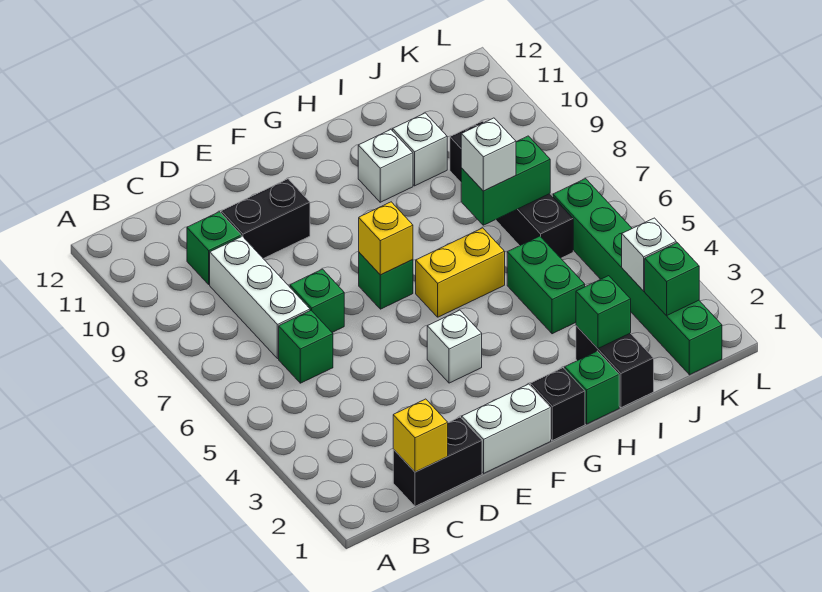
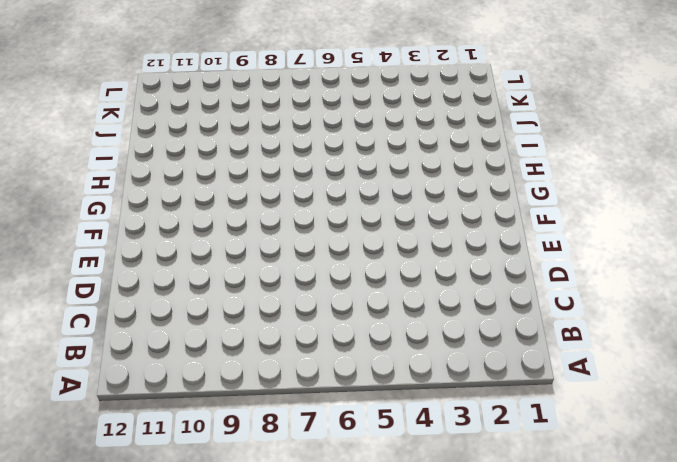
none -> black 1x2 brick [393,417,482,506]
none -> green 1x1 brick [279,310,333,383]
none -> white 1x3 brick [210,236,310,359]

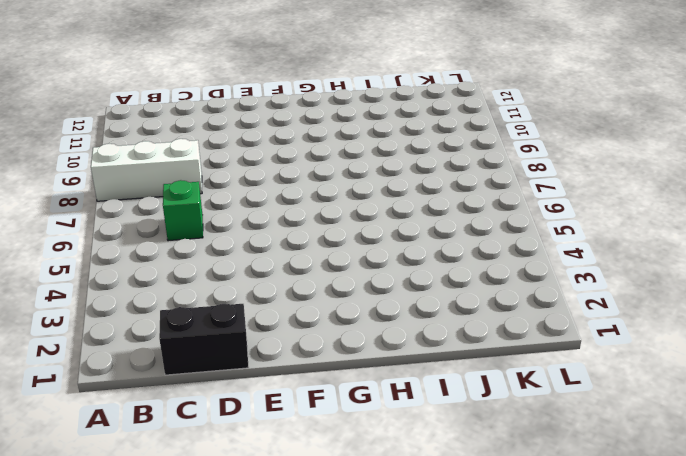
white 1x3 brick [91,139,202,201] -> white 1x3 brick turned to [210,236,310,359]
none -> green 1x1 brick [187,212,241,284]
none -> green 1x1 brick [290,269,344,332]
none -> black 1x2 brick [221,179,310,259]

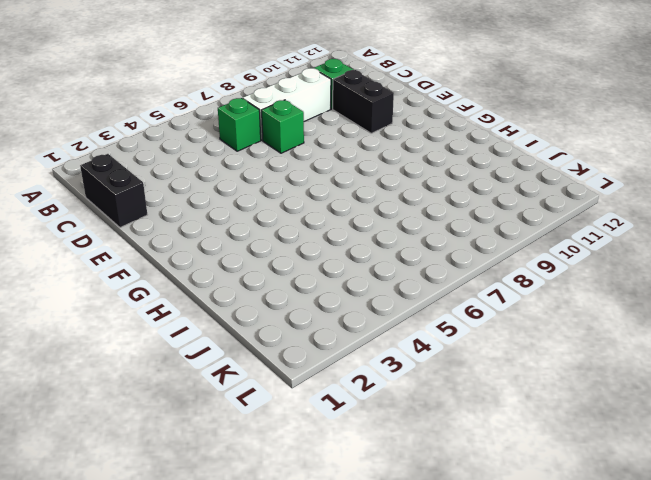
none -> white 1x2 brick [462,384,551,473]
none -> white 1x1 brick [427,310,482,383]
none -> green 1x1 brick [359,253,413,309]

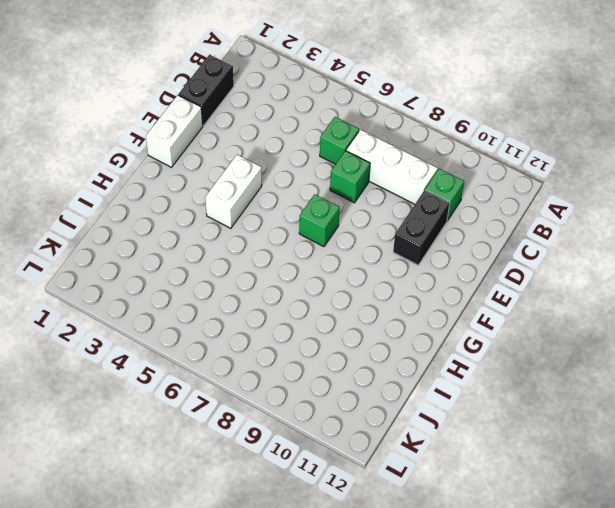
white 1x2 brick [205,155,262,228] -> white 1x1 brick [427,310,482,383]
none -> black 1x1 brick [530,368,585,440]
none -> yellow 1x2 brick [416,228,505,317]
none -> green 1x1 brick [565,351,619,424]

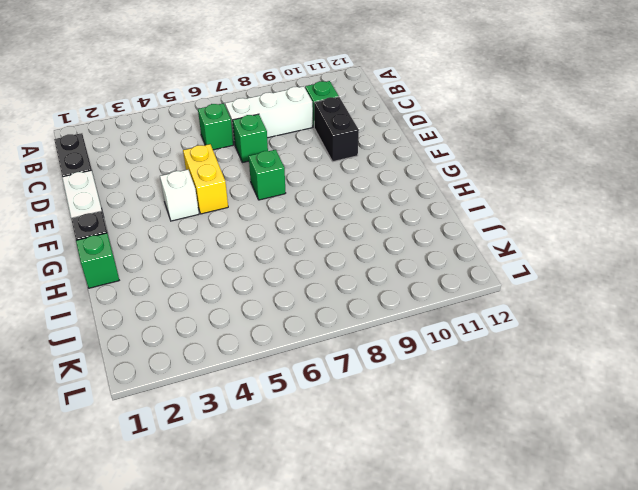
yellow 1x2 brick [183,144,228,214] -> yellow 1x2 brick moved to [416,228,505,317]
none -> white 1x1 brick [358,130,413,202]
none -> black 1x2 brick [576,326,654,408]
none -> green 1x2 brick [507,236,585,334]

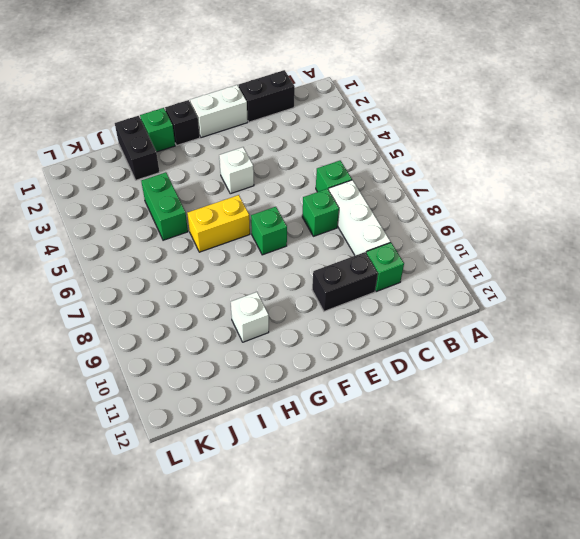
none -> white 1x1 brick [393,113,447,186]
none -> black 1x4 brick [450,121,573,258]
none -> green 1x6 brick [553,179,722,375]

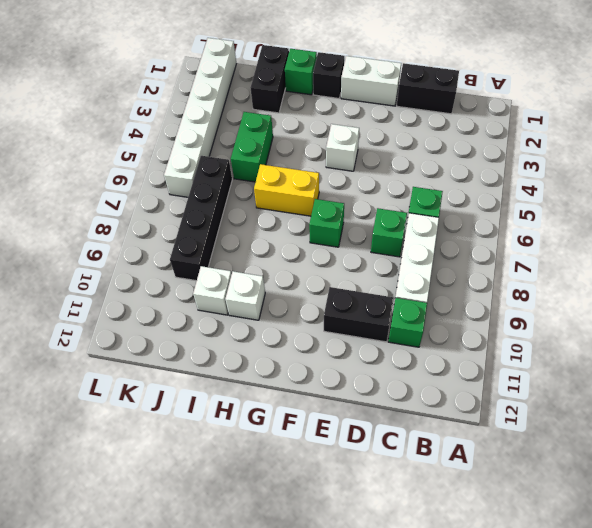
white 1x6 brick [164,38,237,197] -> green 1x6 brick [553,179,722,375]
none -> yellow 1x1 brick [393,399,448,472]
none -> yellow 1x1 brick [359,202,413,275]
none -> green 1x1 brick [576,276,631,348]

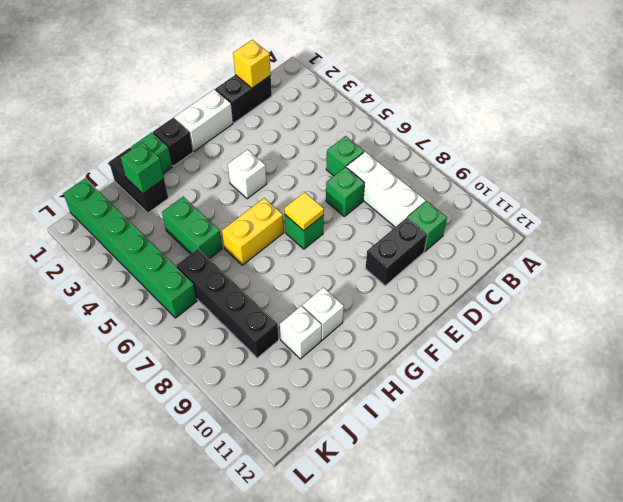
yellow 1x1 tile [284,192,324,231] -> yellow 1x1 brick [359,202,413,275]
none -> green 1x2 brick [461,136,550,225]
none -> green 1x1 brick [645,243,699,316]
none -> white 1x1 brick [622,218,676,291]

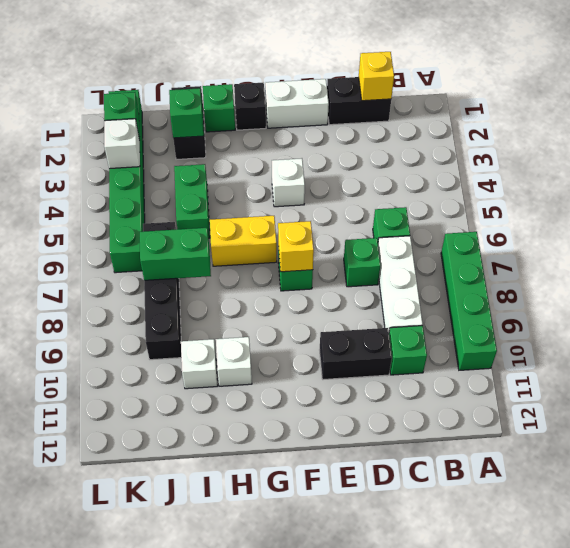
green 1x4 brick [441,232,497,370] -> none
none -> white 1x1 brick [461,118,516,191]

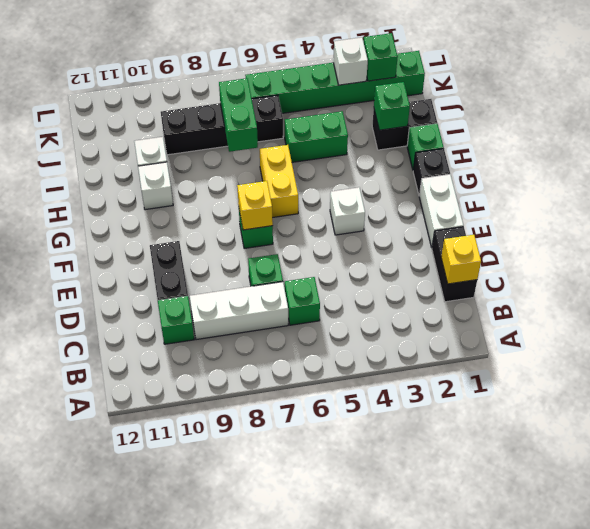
none -> white 1x1 brick [461,118,516,191]

